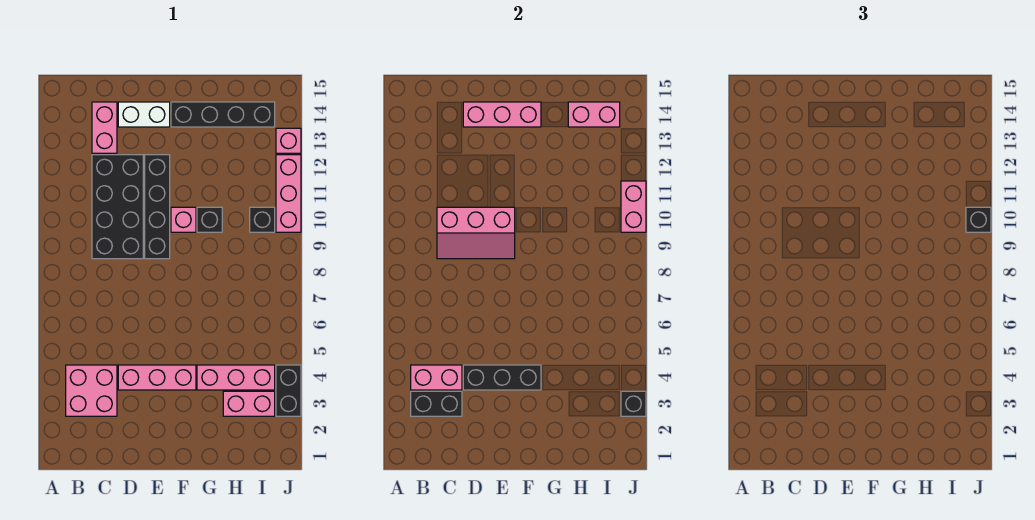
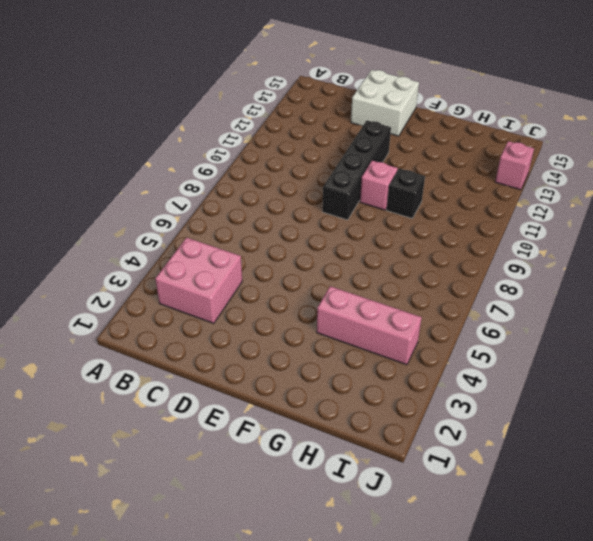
white 2x2 brick [351,70,419,136] -> white 1x2 brick [118,102,170,127]
none -> black 2x4 brick [92,155,143,259]
none -> pink 1x2 brick [92,102,117,153]
none -> pink 1x3 brick [118,365,196,390]

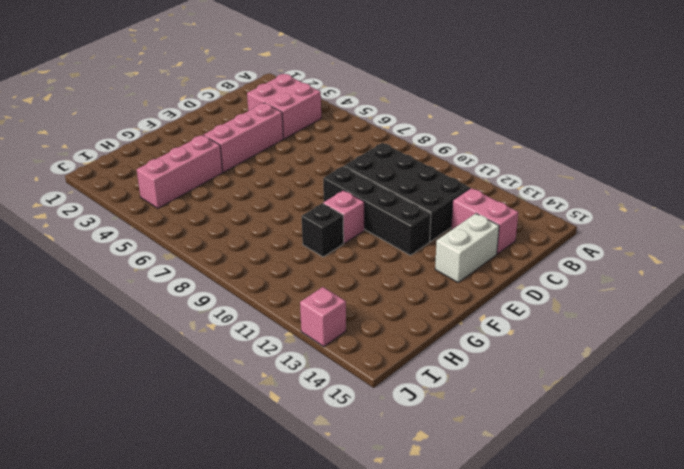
none -> black 1x4 brick [171,102,275,127]
none -> pink 1x2 brick [223,391,275,416]
none -> black 1x1 brick [250,207,275,232]

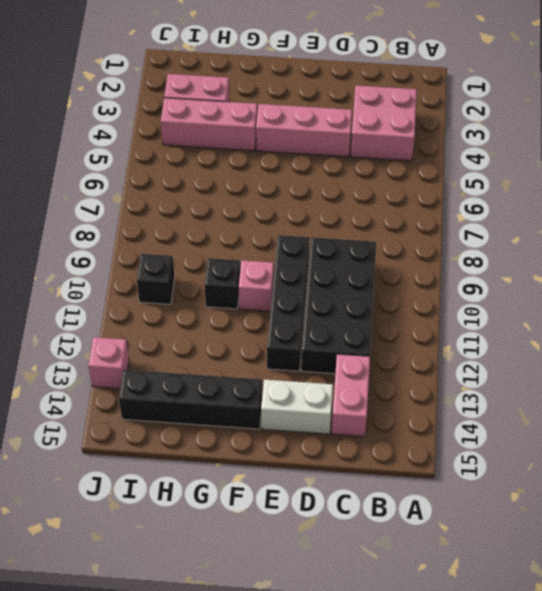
none -> black 1x2 brick [276,365,301,416]
none -> pink 1x3 brick [276,155,301,232]
none -> black 1x2 brick [411,391,462,416]

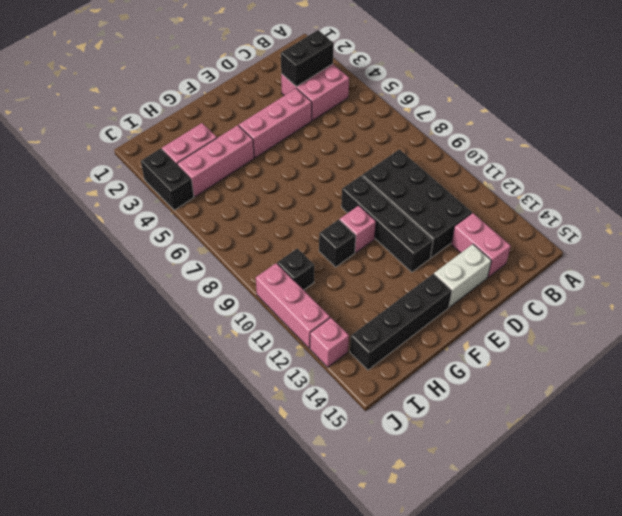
none -> pink 1x2 brick [411,365,462,390]
none -> pink 2x3 slope [437,207,515,259]
none -> black 1x3 brick [463,365,541,390]

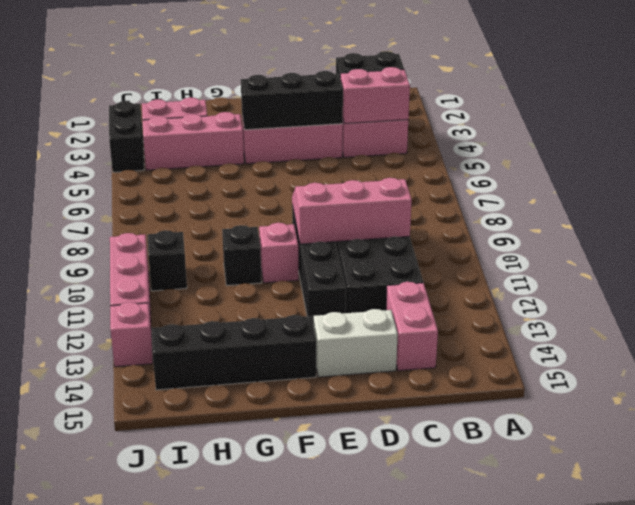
none -> pink 1x3 brick [463,102,541,127]
none -> pink 1x2 brick [568,102,620,127]
none -> black 1x1 brick [621,391,646,416]

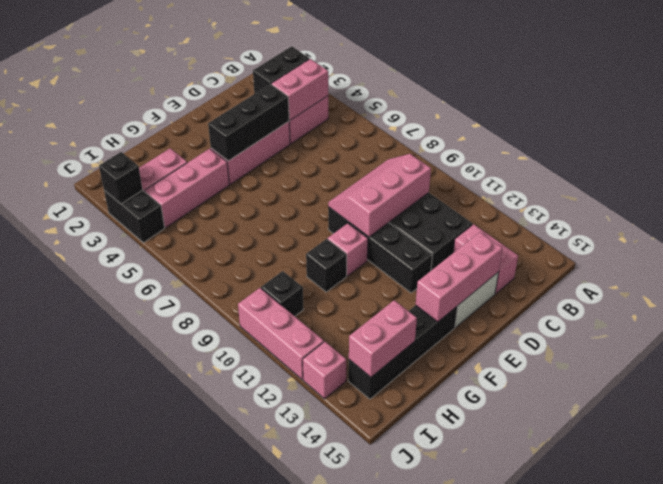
none -> pink 1x2 brick [621,181,646,232]
none -> black 1x1 brick [966,207,991,232]

